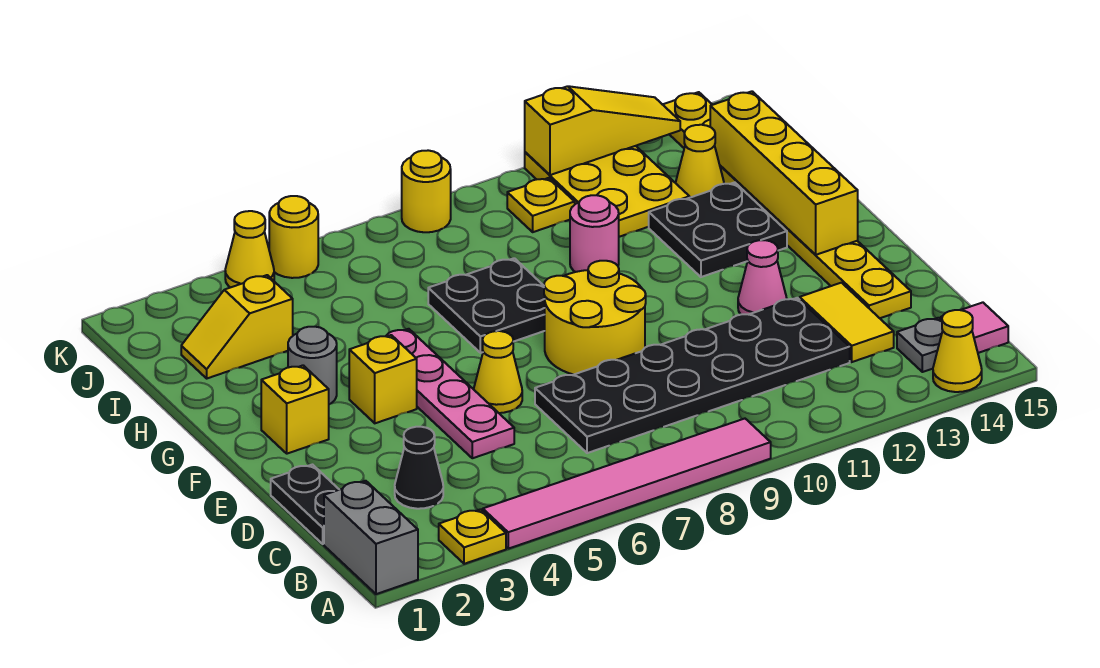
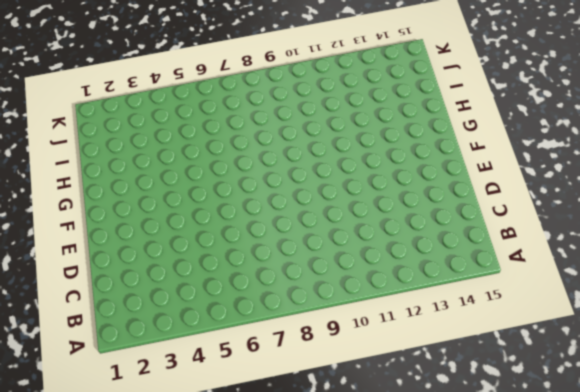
none -> grey 1x2 brick [324,481,418,594]
none -> yellow 1x1 plate [439,509,506,564]
none -> pink 1x6 tile [483,419,771,549]
none -> yellow 1x1 cone [933,310,982,392]

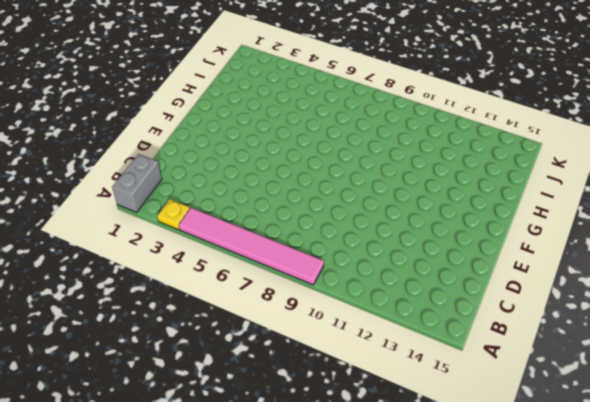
none -> yellow 1x1 cone [933,310,982,392]
none -> grey 1x1 plate [897,318,943,372]
none -> pink 1x1 tile [941,302,1008,353]
none -> black 1x2 plate [271,465,339,544]

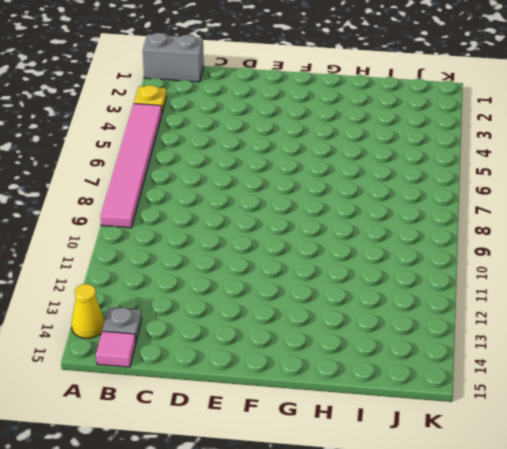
none -> black 1x2 plate [271,465,339,544]
none -> black 1x1 cone [395,427,443,509]
none -> black 2x6 plate [535,298,850,453]
none -> yellow 1x2 tile [800,283,894,362]

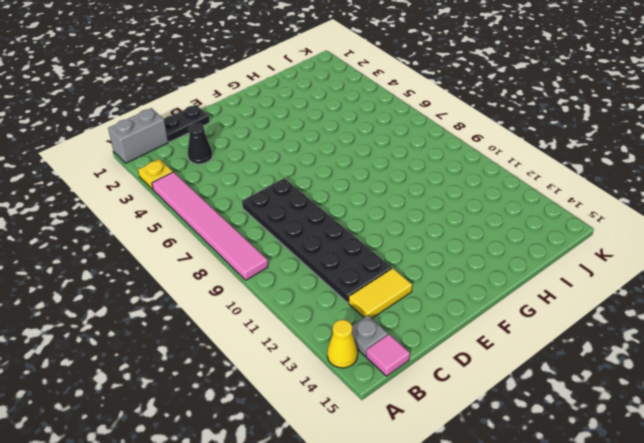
none -> pink 1x4 plate [386,329,514,458]
none -> yellow 1x8 plate [662,92,911,318]
none -> yellow 1x1 cone [474,331,522,413]
none -> yellow 2x2 round brick [544,261,646,375]

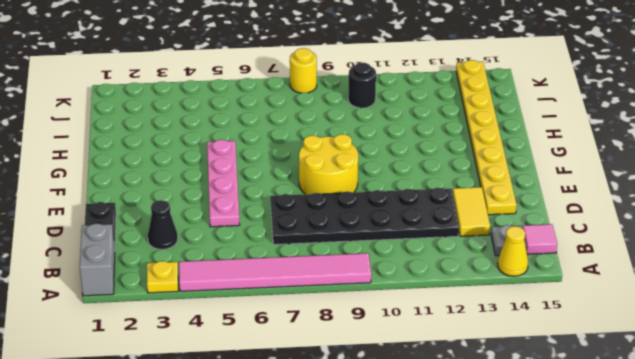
black 1x1 round brick [348,63,376,108] -> yellow 1x1 plate [507,178,575,232]
none -> yellow 1x1 cone [474,331,522,413]
none -> pink 1x1 cone [738,240,787,315]
none -> yellow 1x1 brick [261,365,329,454]
none -> yellow 1x1 brick [349,335,417,423]

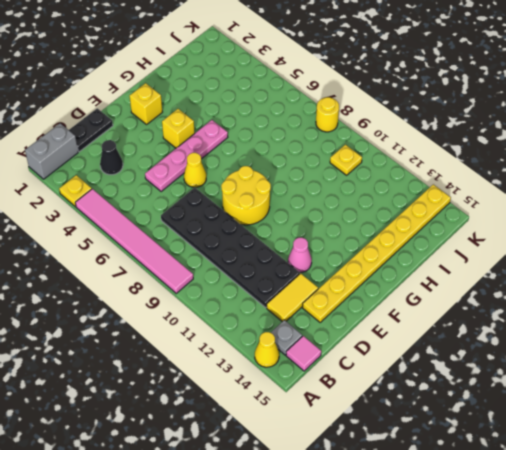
none -> grey 1x1 round brick [288,327,337,404]
none -> black 2x2 plate [428,258,545,353]
none -> black 2x2 plate [649,182,787,277]
none -> pink 1x1 round brick [570,195,619,272]

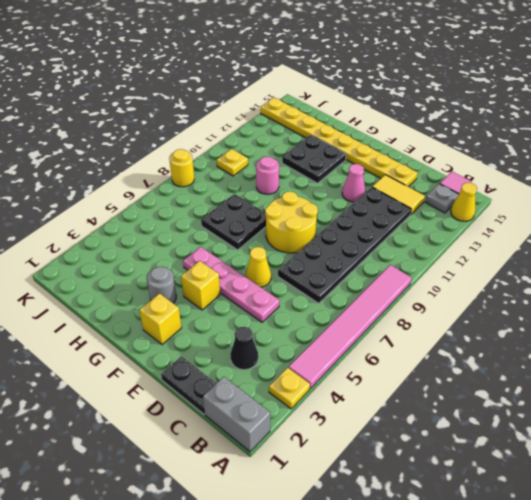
none -> yellow 1x2 slope [181,275,293,378]
none -> yellow 2x3 plate [525,146,689,237]
none -> yellow 1x1 cone [676,125,724,198]
none -> yellow 1x1 cone [225,211,274,288]

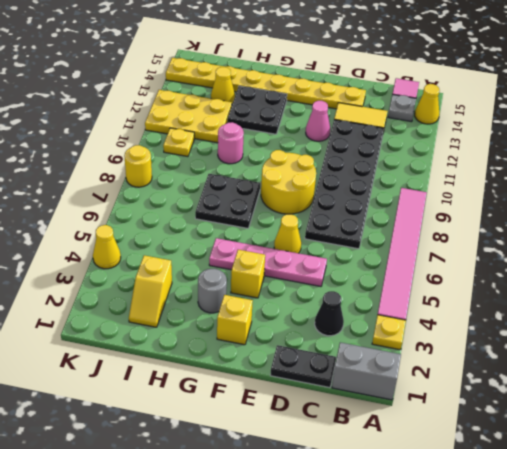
none -> yellow 1x1 round brick [269,196,318,278]
none -> yellow 1x4 brick [710,91,858,255]
none -> yellow 1x3 slope [525,86,680,175]

